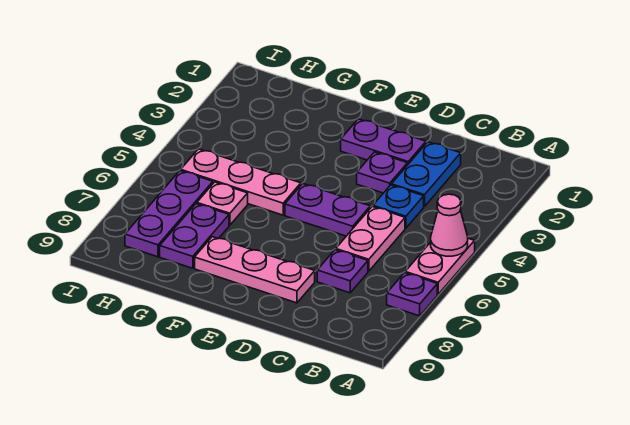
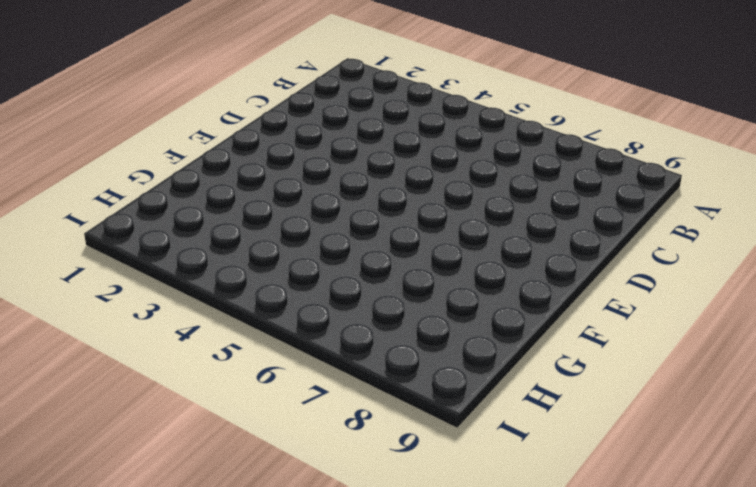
none -> pink 1x2 plate [405,238,475,294]
none -> purple 1x1 plate [387,273,437,316]
none -> blue 1x2 plate [391,142,461,207]

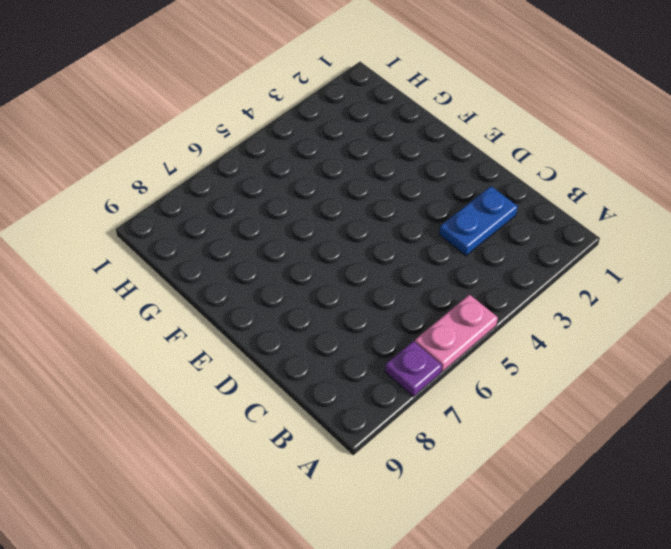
none -> blue 1x1 plate [373,185,424,228]
none -> pink 1x2 plate [336,207,405,271]
none -> purple 1x1 plate [317,250,368,293]

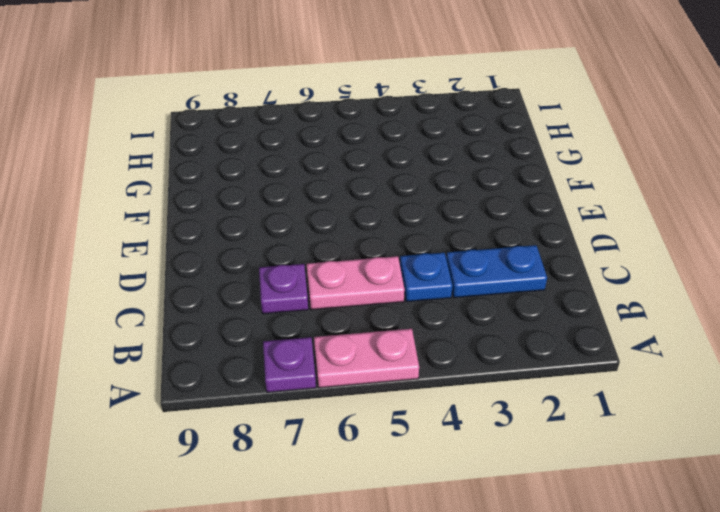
none -> purple 1x2 plate [341,119,426,165]
none -> purple 1x1 plate [357,152,407,193]
none -> purple 1x2 plate [285,184,370,236]

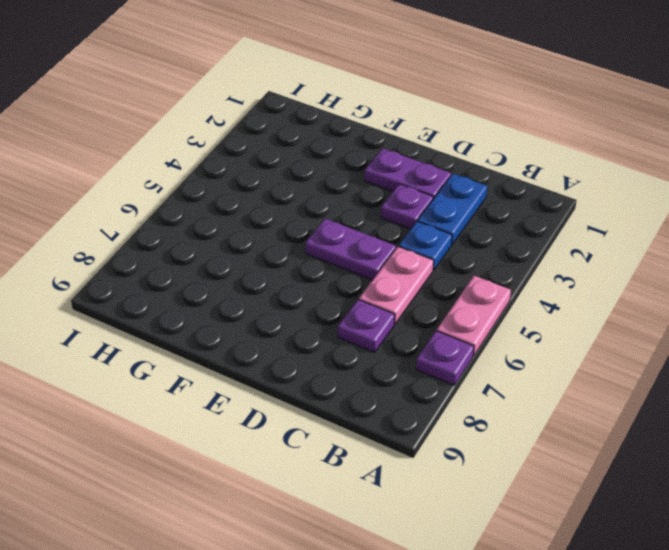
none -> pink 1x3 plate [195,237,315,303]
none -> pink 1x3 plate [181,149,301,215]
none -> pink 1x1 plate [197,182,248,225]

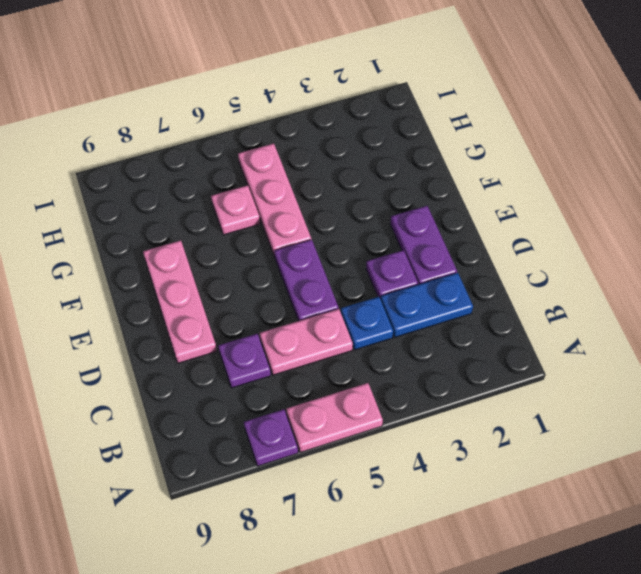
none -> purple 1x2 plate [160,204,229,268]
none -> purple 1x3 plate [125,171,213,257]
none -> pink 1x1 cone [431,194,468,256]

